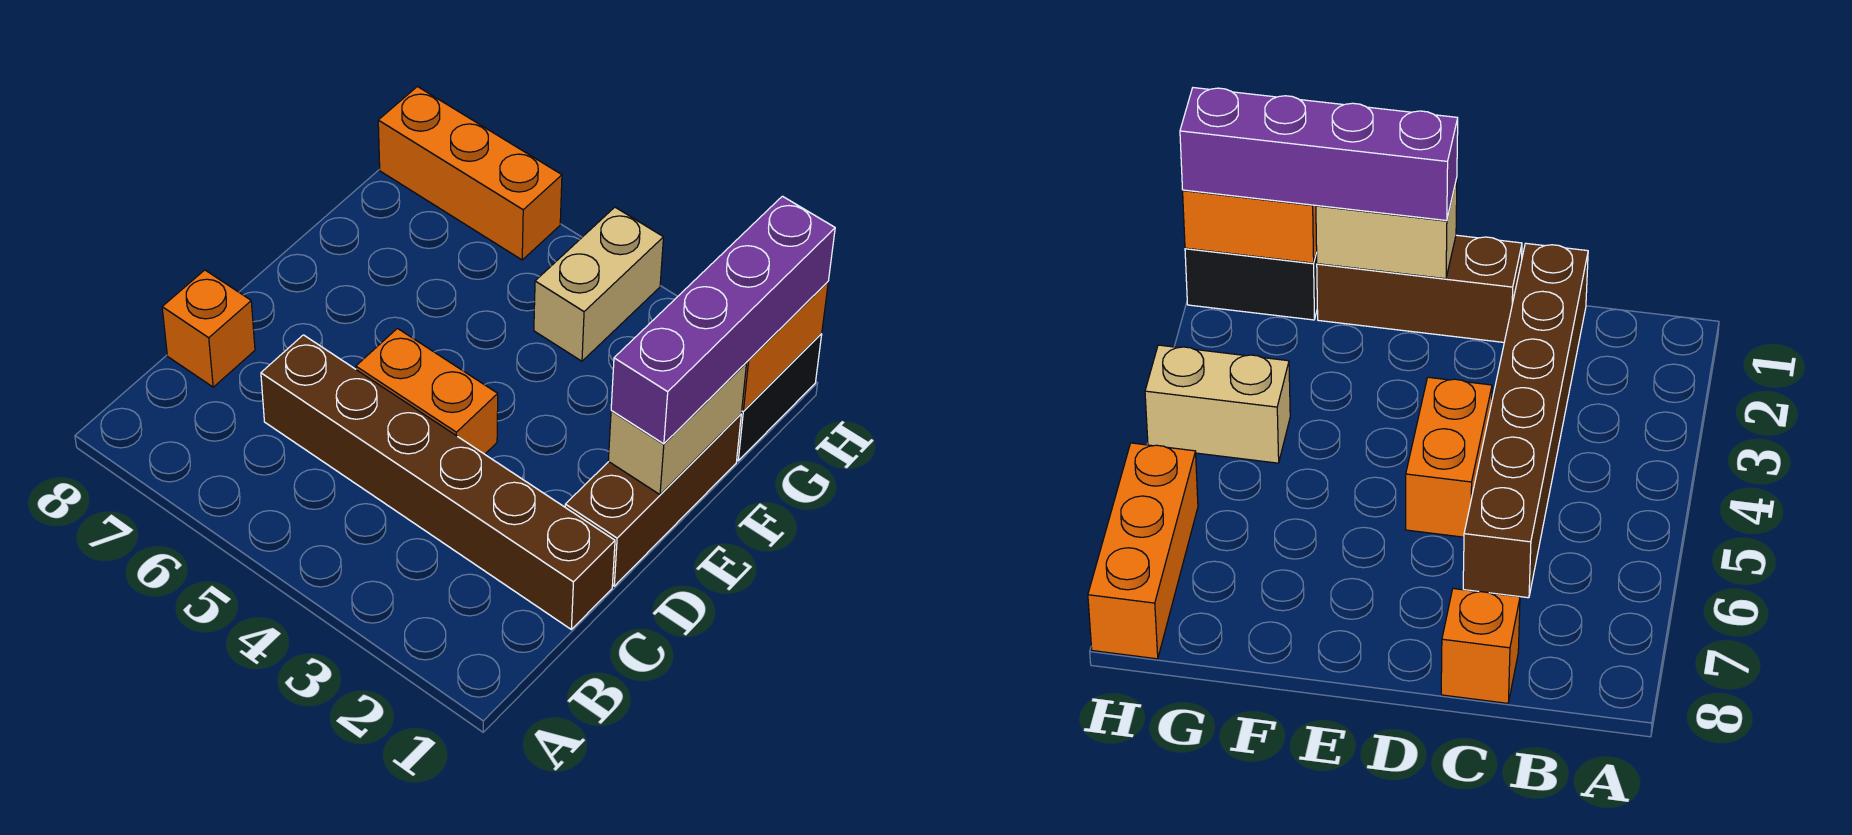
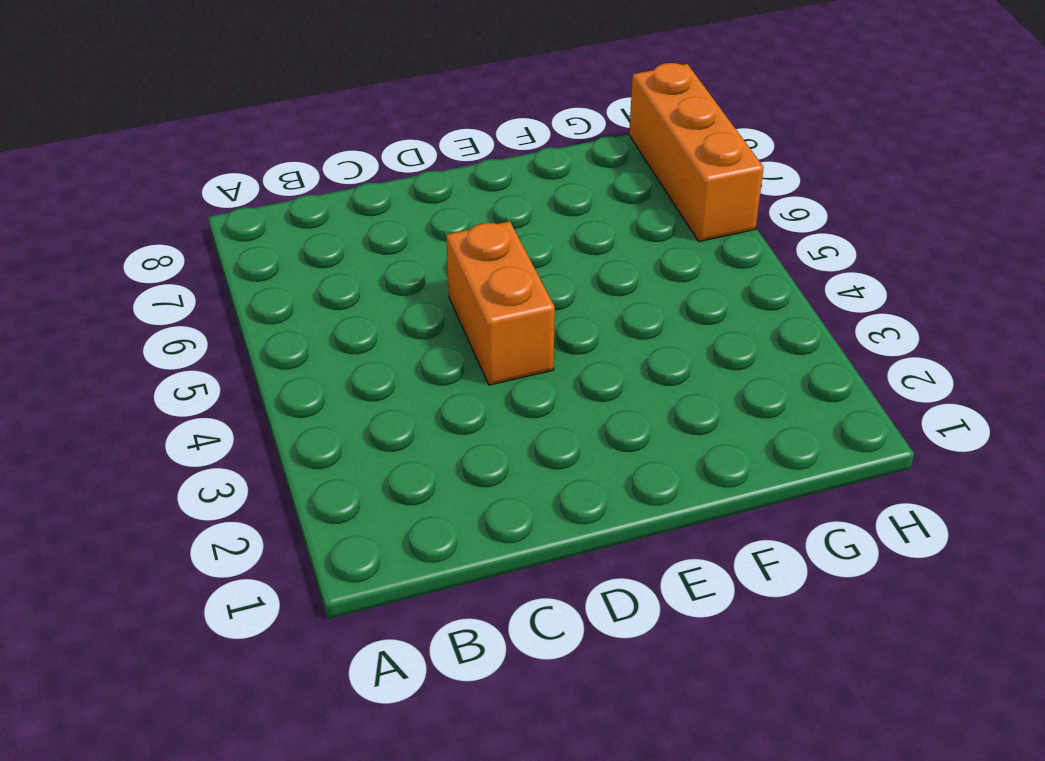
none -> brown 1x6 brick [261,335,615,629]
none -> orange 1x1 brick [162,270,255,387]

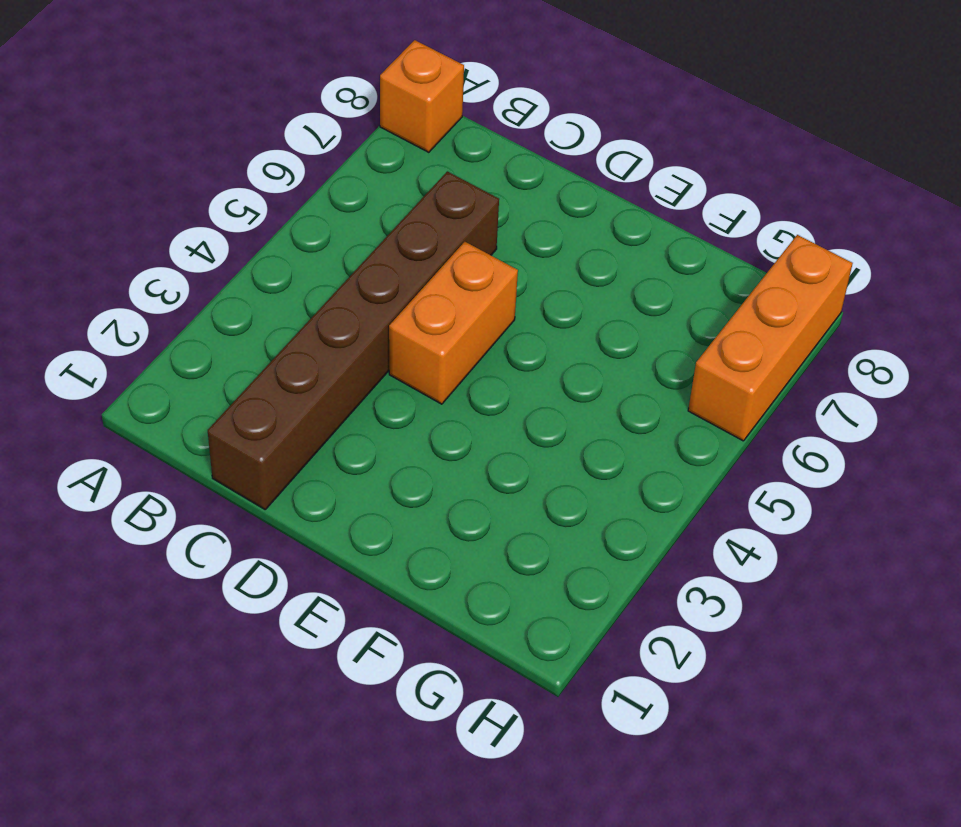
orange 1x1 brick [380,40,464,152] -> orange 1x1 brick moved to [162,270,255,387]
none -> brown 1x3 brick [565,414,741,586]
none -> black 1x2 brick [737,334,822,461]

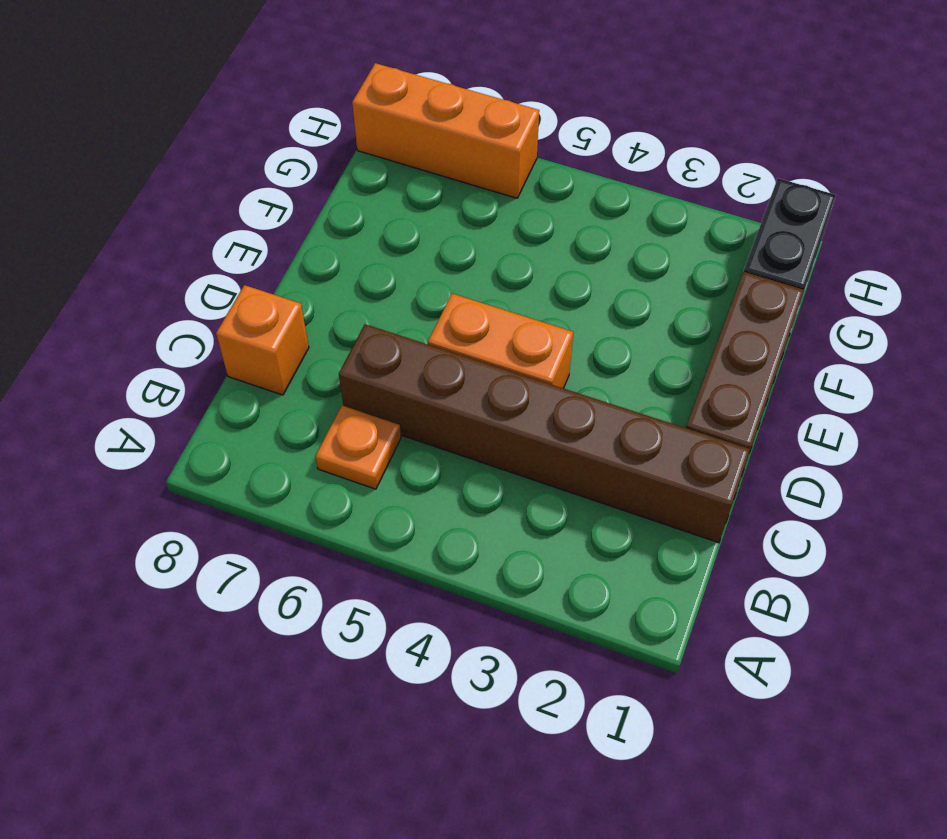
orange 1x1 plate [315,406,401,489] -> none
none -> tan 1x2 brick [534,207,664,361]
none -> tan 1x2 brick [608,363,747,494]

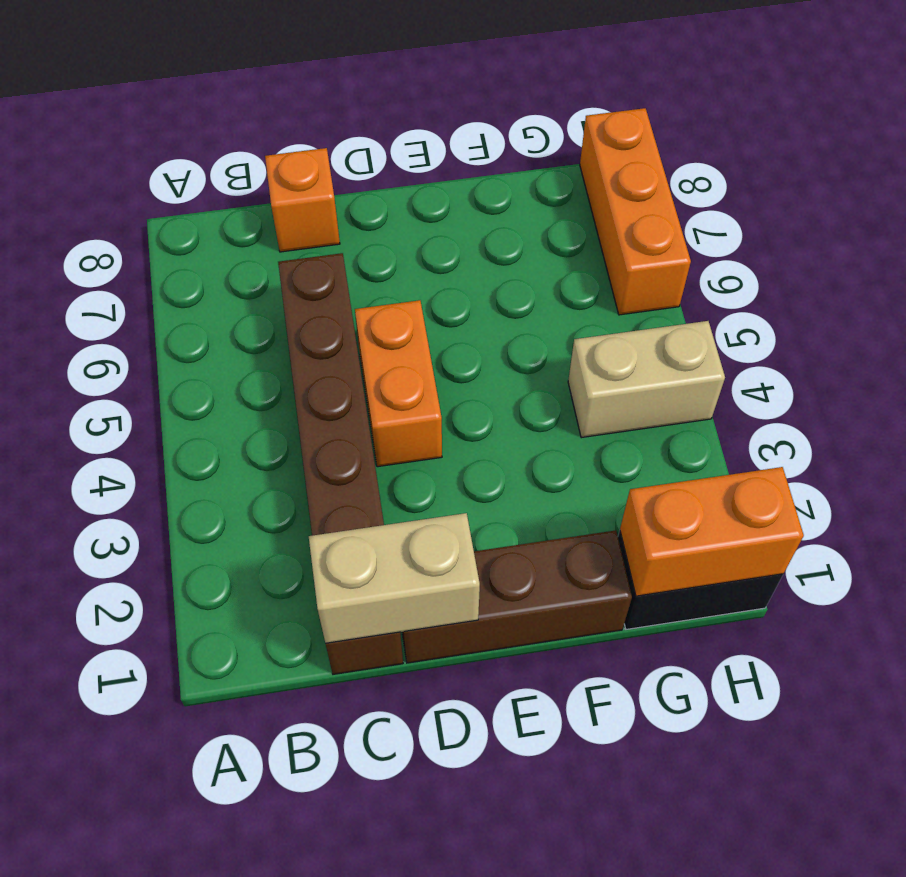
tan 1x2 brick [309,513,480,643] -> tan 1x2 brick moved to [608,363,747,494]
none -> purple 1x4 brick [611,196,835,444]

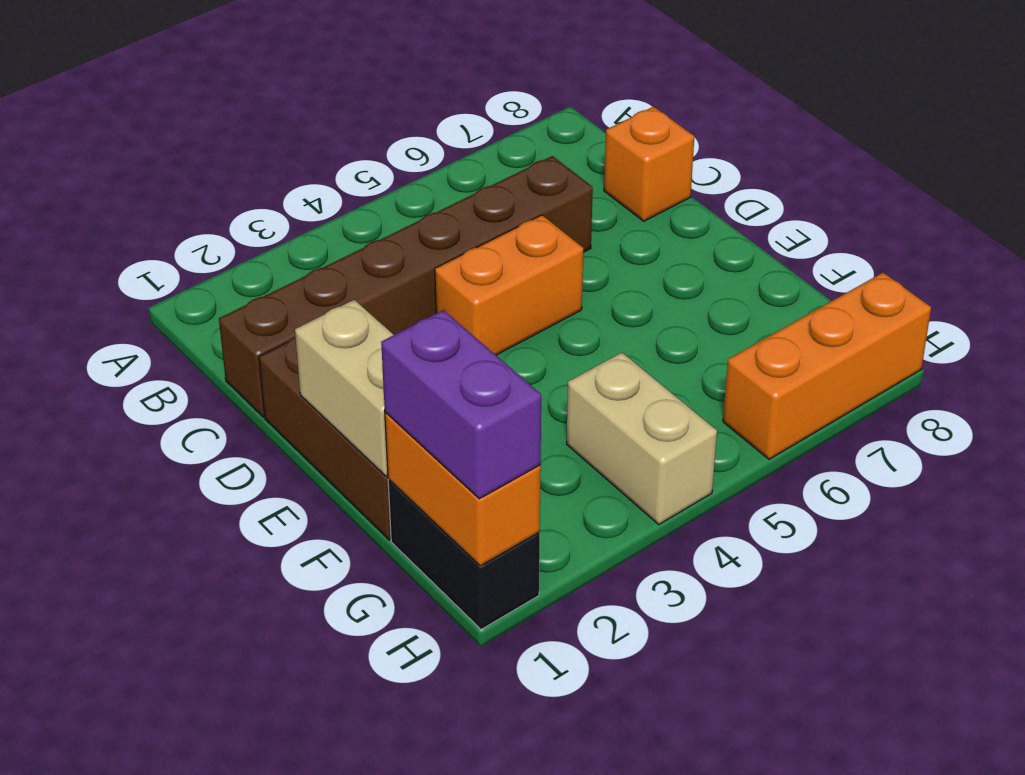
purple 1x2 brick [381,310,541,499] -> purple 1x4 brick [611,196,835,444]

